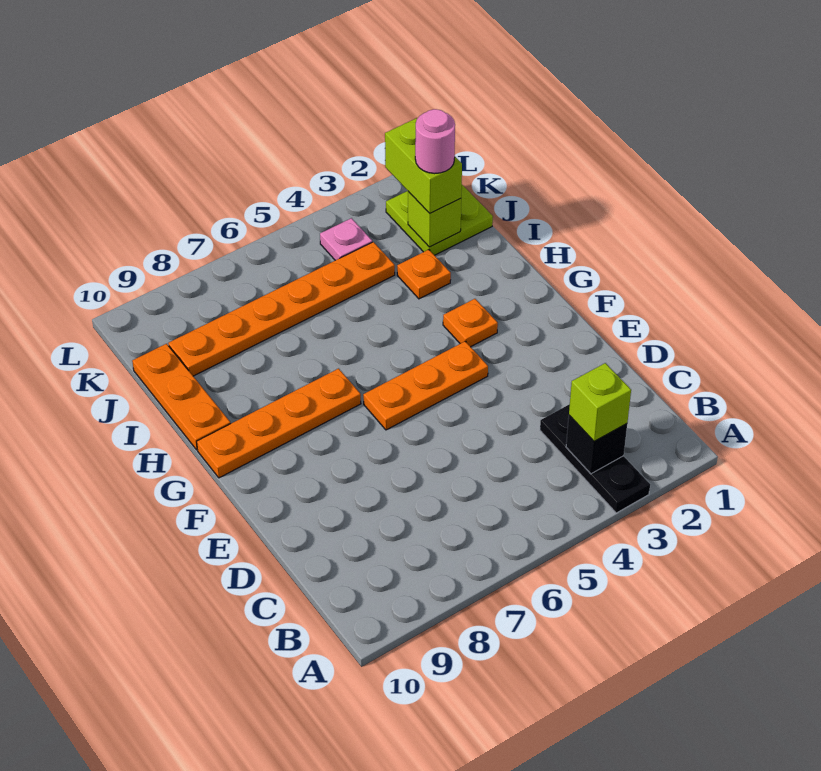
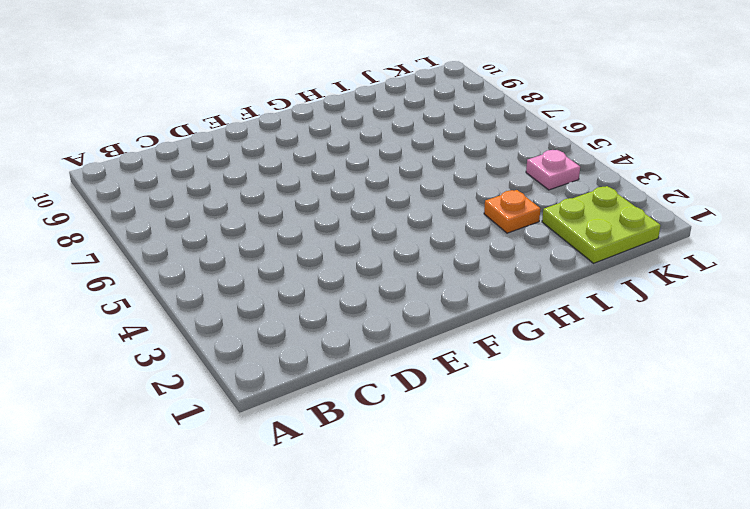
none -> black 1x3 plate [540,404,650,513]
none -> orange 1x3 plate [363,341,488,430]
none -> orange 1x1 plate [443,299,498,347]

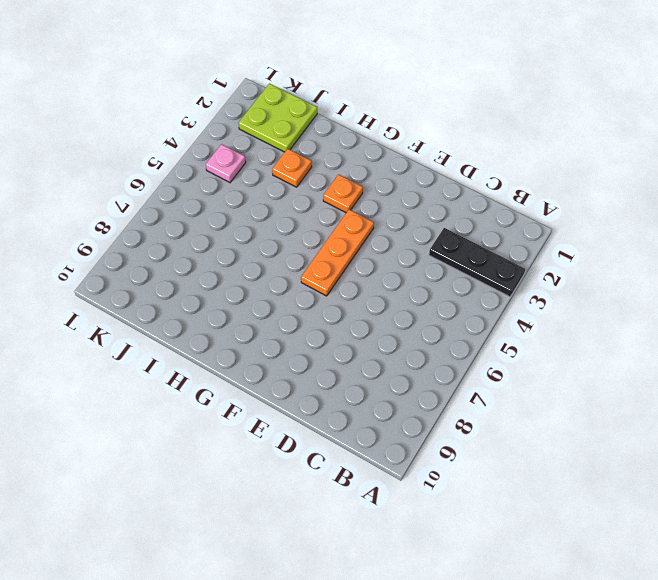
none -> orange 1x4 plate [197,369,361,478]
none -> orange 1x3 plate [132,344,231,450]
none -> orange 1x6 plate [168,242,395,376]

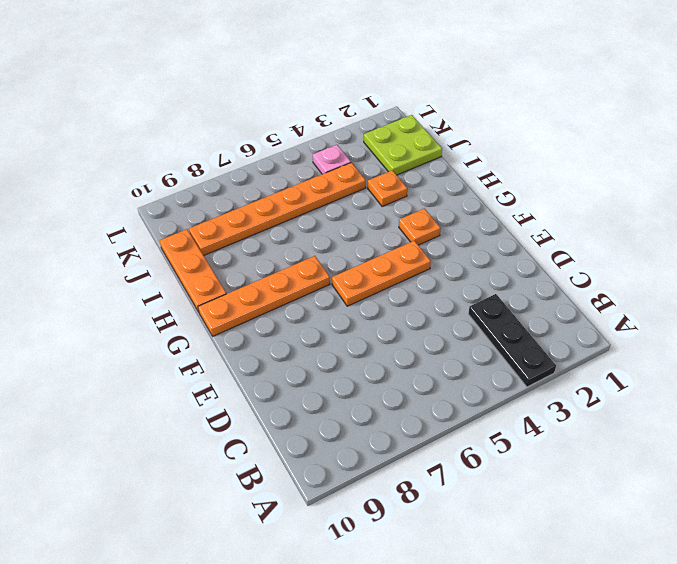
none -> black 1x1 brick [566,415,627,474]
none -> lime 1x1 brick [408,191,461,247]
none -> lime 1x1 brick [569,363,631,441]

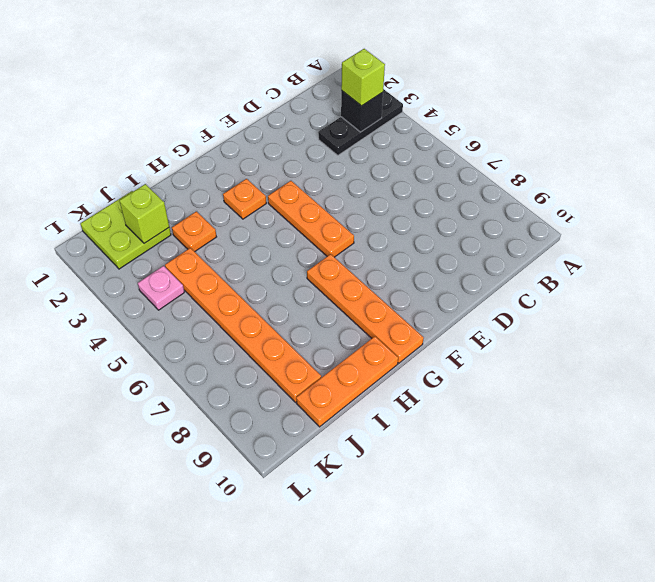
none -> lime 1x2 brick [385,118,462,213]
none -> pink 1x1 round brick [415,109,455,174]

